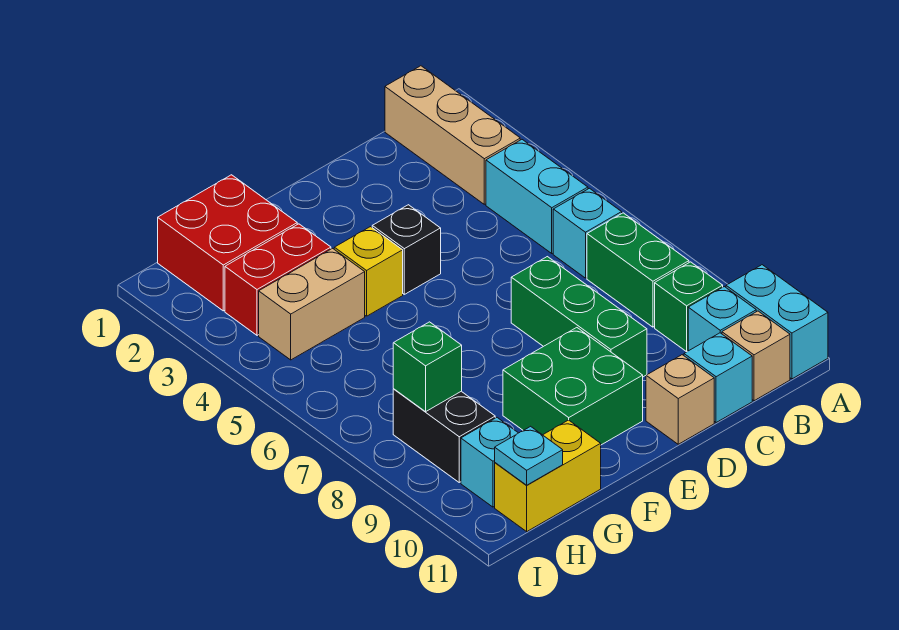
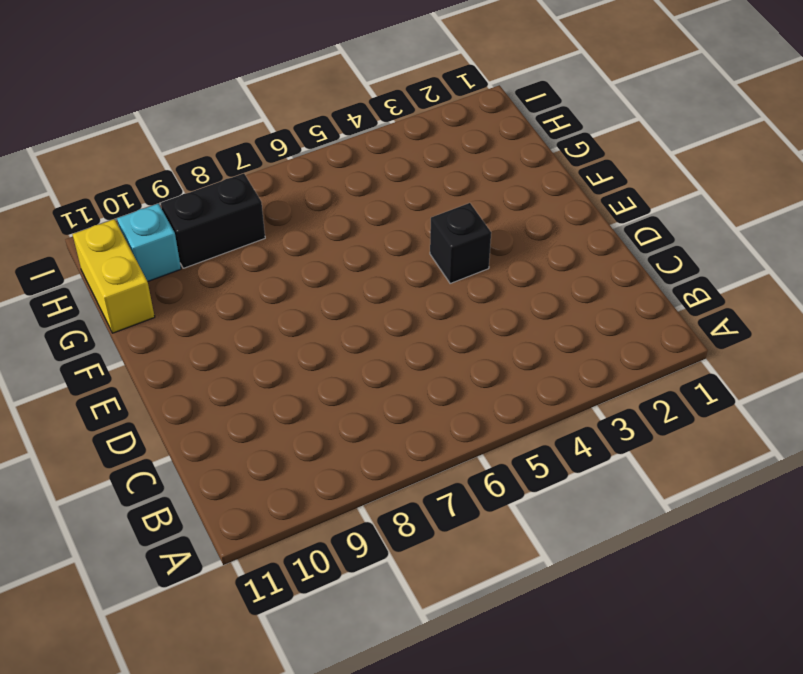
none -> cyan 1x2 brick [726,265,828,379]
none -> tan 1x3 brick [385,66,520,204]
none -> cyan 1x2 brick [486,140,588,253]

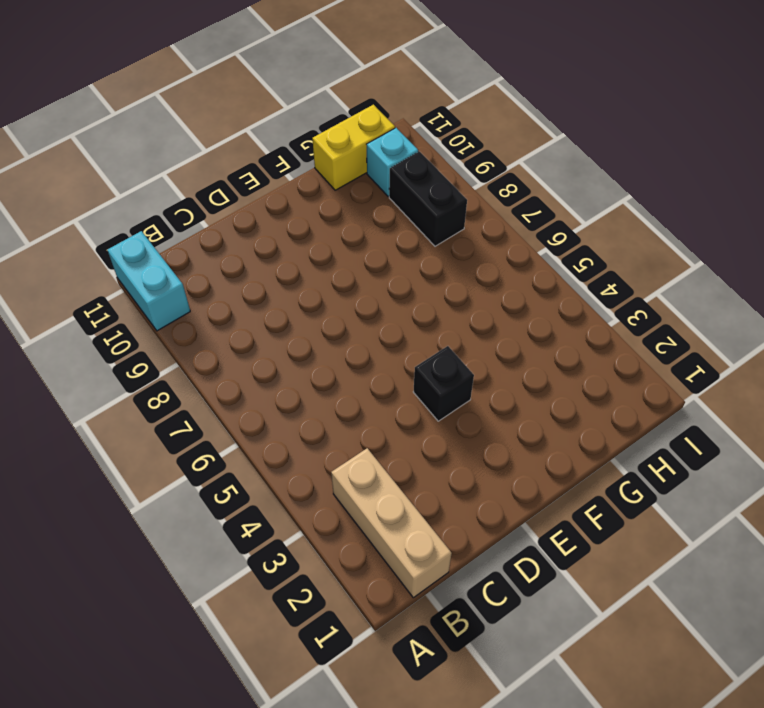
none -> cyan 1x2 brick [486,140,588,253]
none -> cyan 1x1 brick [553,188,622,278]
none -> green 1x2 brick [587,213,689,327]

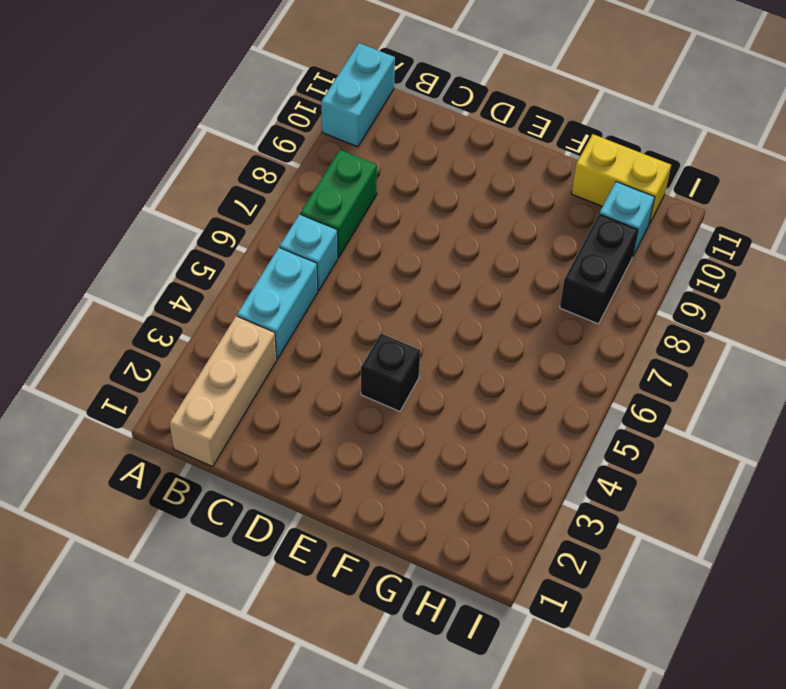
none -> green 1x1 brick [655,262,723,352]
none -> cyan 1x1 brick [688,287,756,351]
none -> tan 1x1 brick [722,311,790,401]

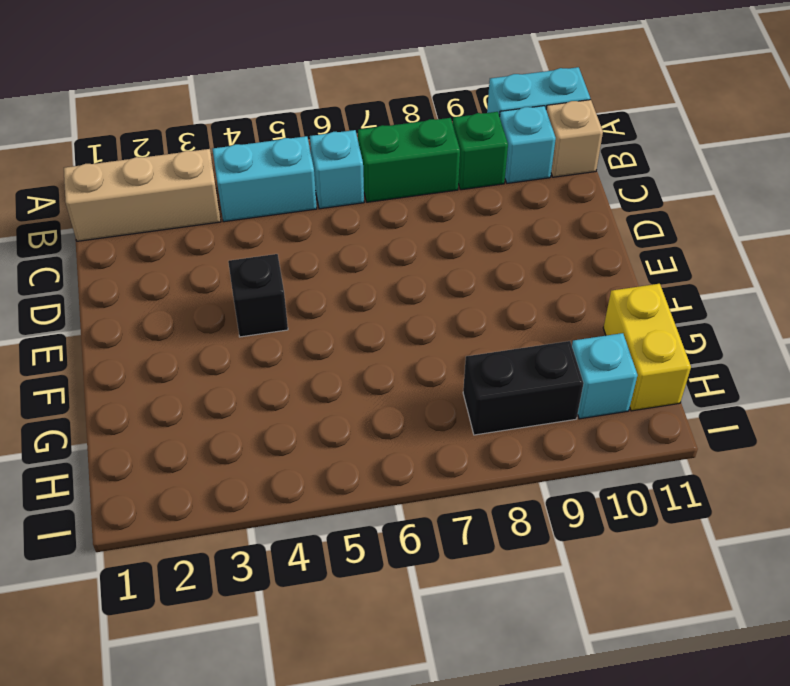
none -> cyan 1x1 brick [684,333,752,423]
none -> green 1x3 brick [511,257,647,377]
none -> tan 1x1 brick [646,355,714,444]

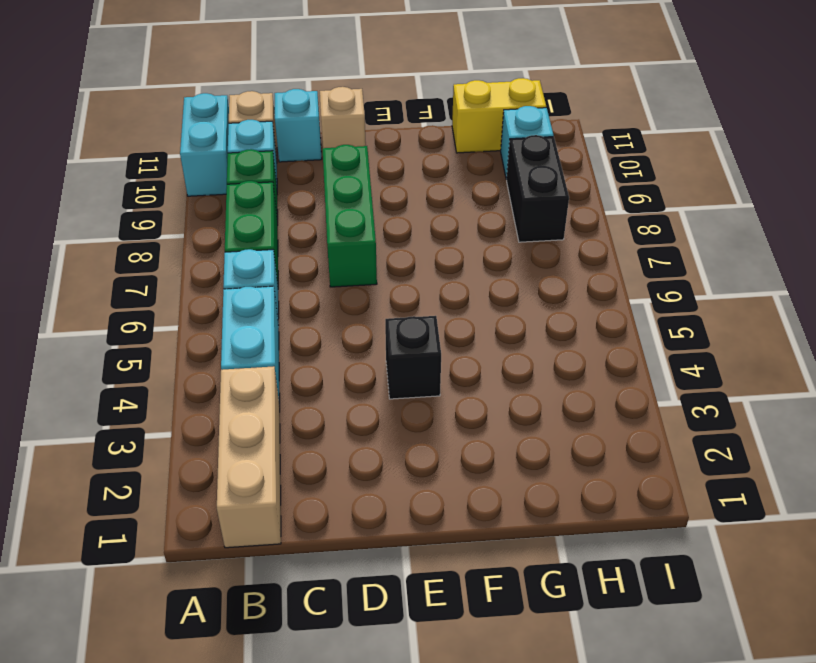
none -> green 2x2 brick [503,328,643,445]
none -> yellow 1x1 brick [334,227,403,316]
none -> red 2x2 brick [158,175,297,311]

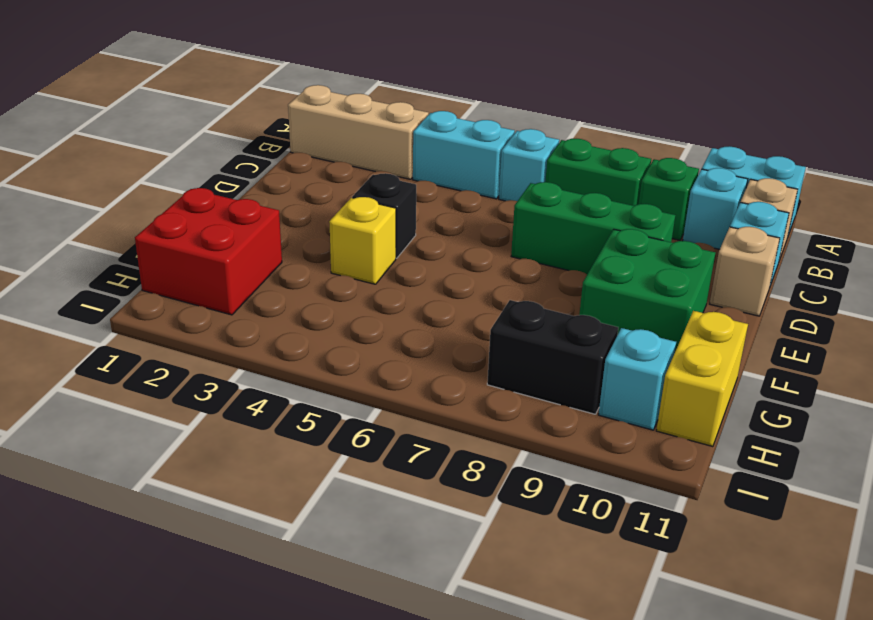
none -> red 1x2 brick [225,224,331,335]
none -> tan 1x2 brick [259,248,365,360]
none -> green 1x1 brick [393,322,462,412]

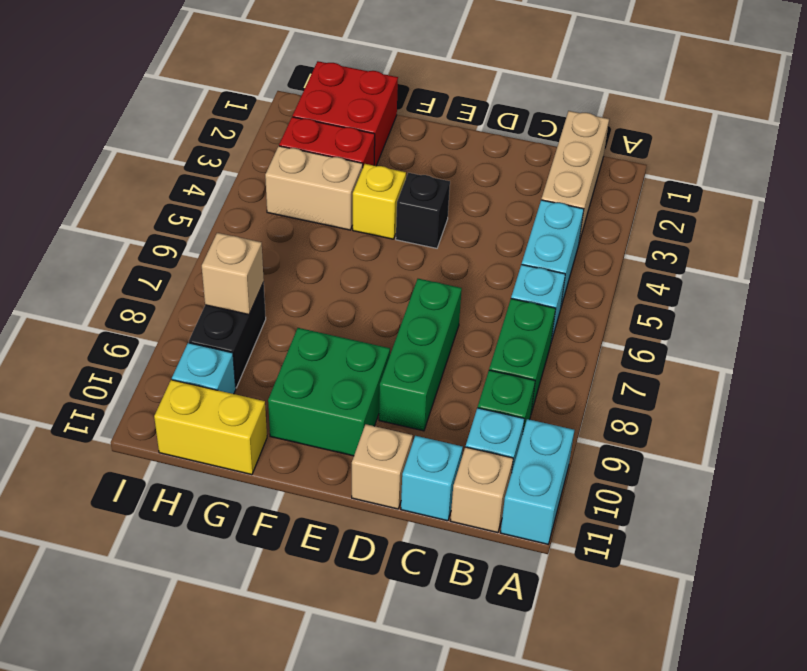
tan 1x1 brick [202,233,264,315] -> green 1x1 brick [393,322,462,412]
none -> cyan 1x1 plate [495,426,563,485]

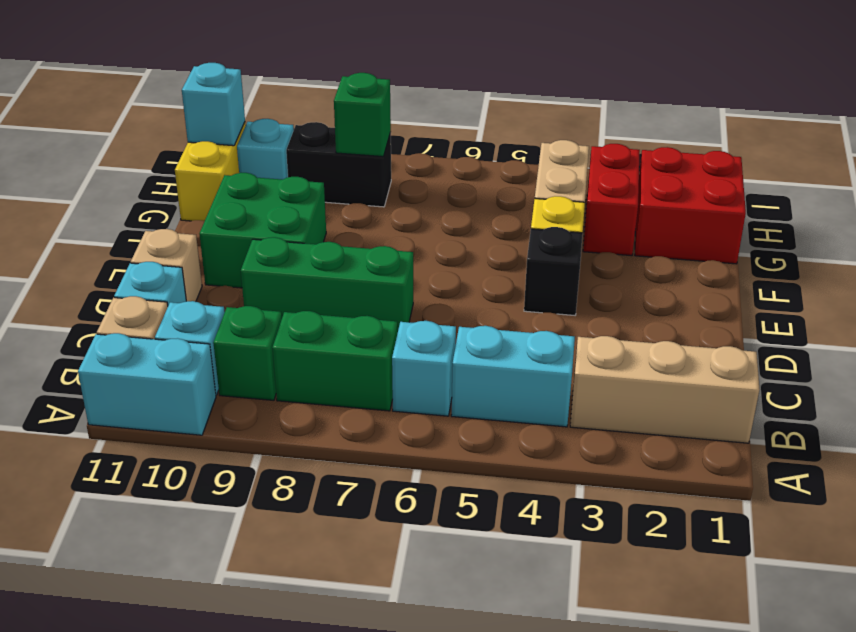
cyan 1x1 brick [182,63,245,146] -> cyan 1x1 plate [495,426,563,485]

